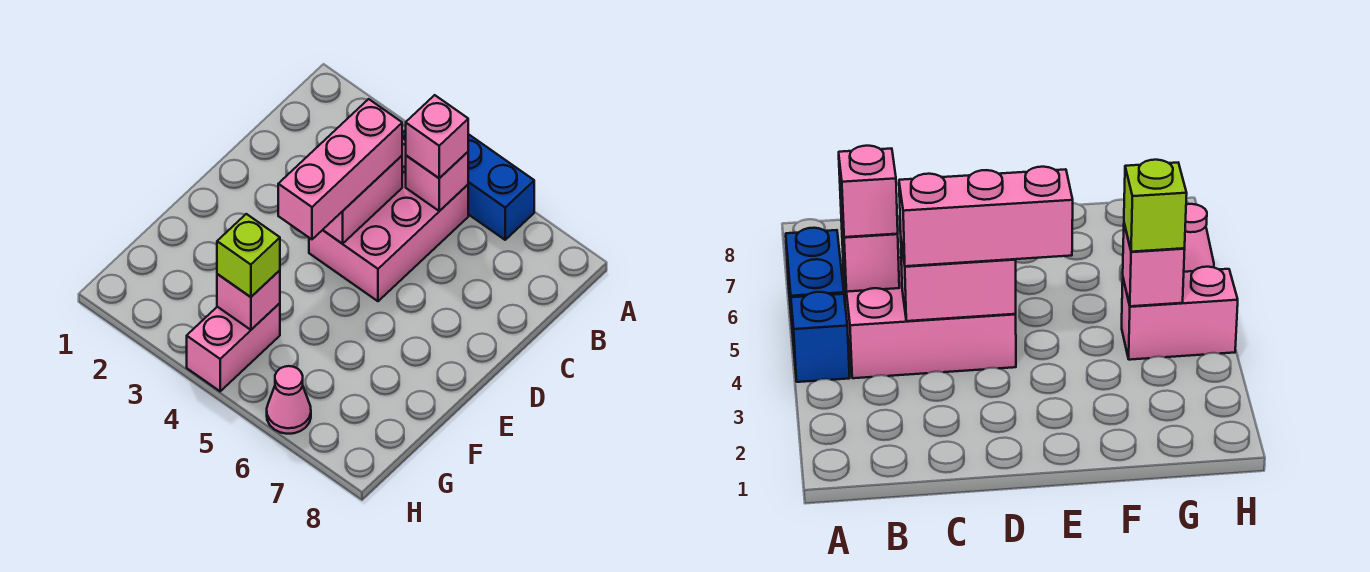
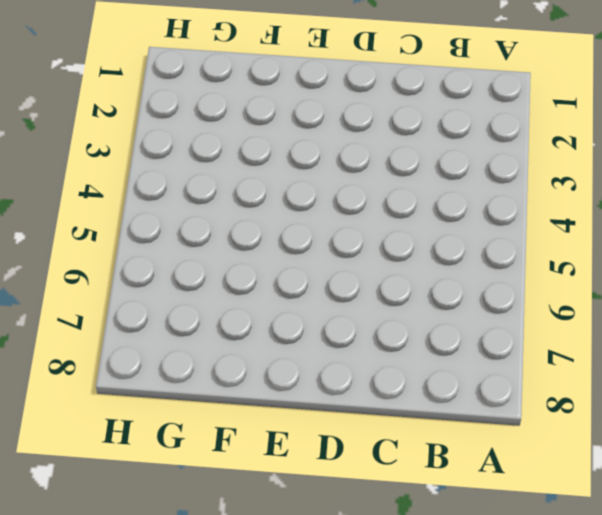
none -> blue 1x1 brick [791,292,850,382]
none -> blue 1x2 brick [468,134,534,240]

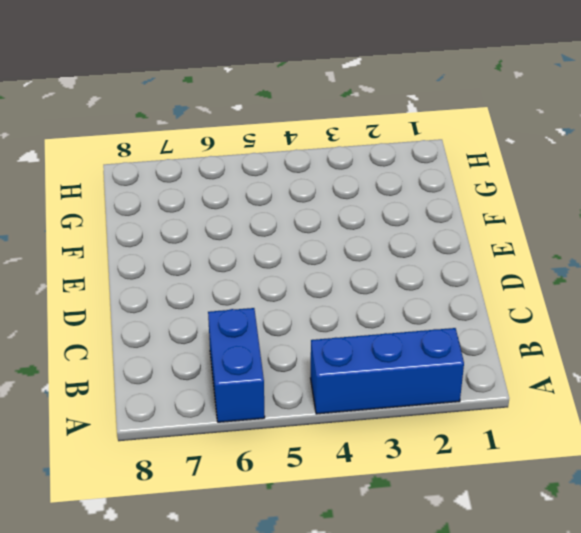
blue 1x3 brick [311,328,464,414] -> blue 1x1 brick [791,292,850,382]
blue 1x2 brick [208,308,265,422] -> blue 1x2 brick turned to [468,134,534,240]
none -> pink 2x3 brick [309,138,468,301]
none -> pink 1x2 brick [187,303,280,391]

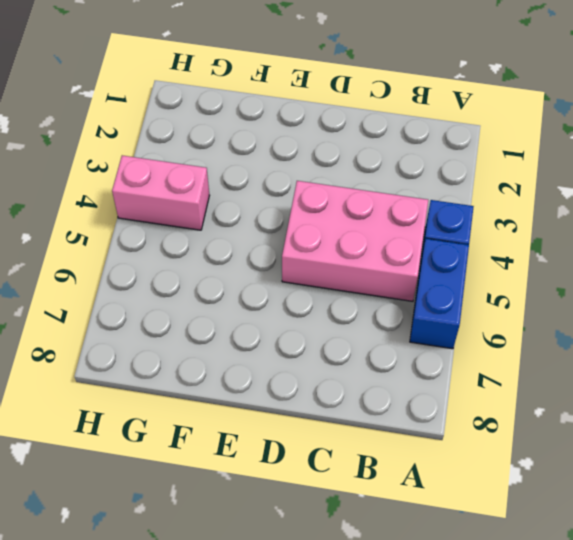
none -> pink 1x1 cone [267,366,311,434]
none -> pink 1x1 brick [406,152,468,211]

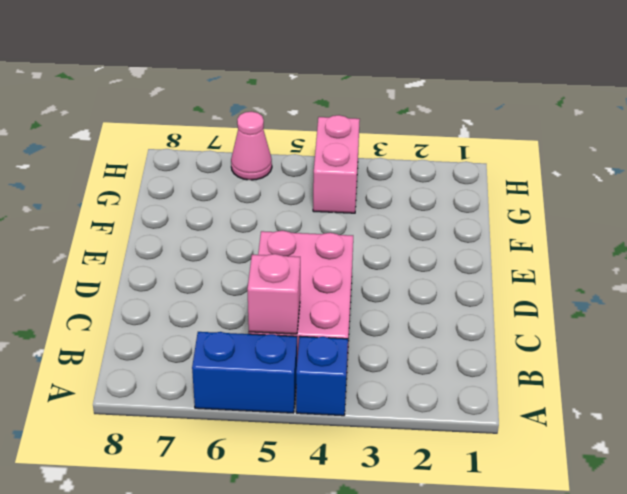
none -> pink 1x2 brick [323,156,402,244]
none -> pink 1x1 brick [217,270,280,330]

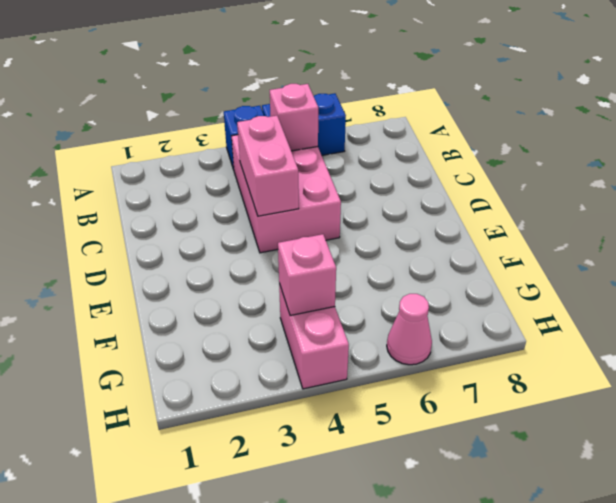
none -> pink 1x1 brick [406,95,468,178]
none -> pink 1x3 brick [278,99,402,239]

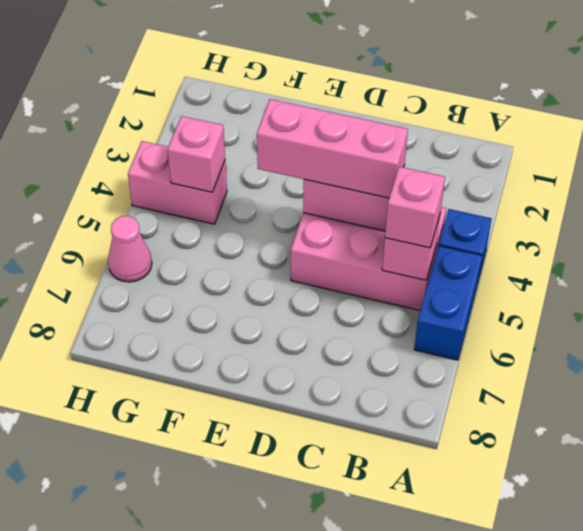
none -> lime 1x1 brick [217,214,280,297]

